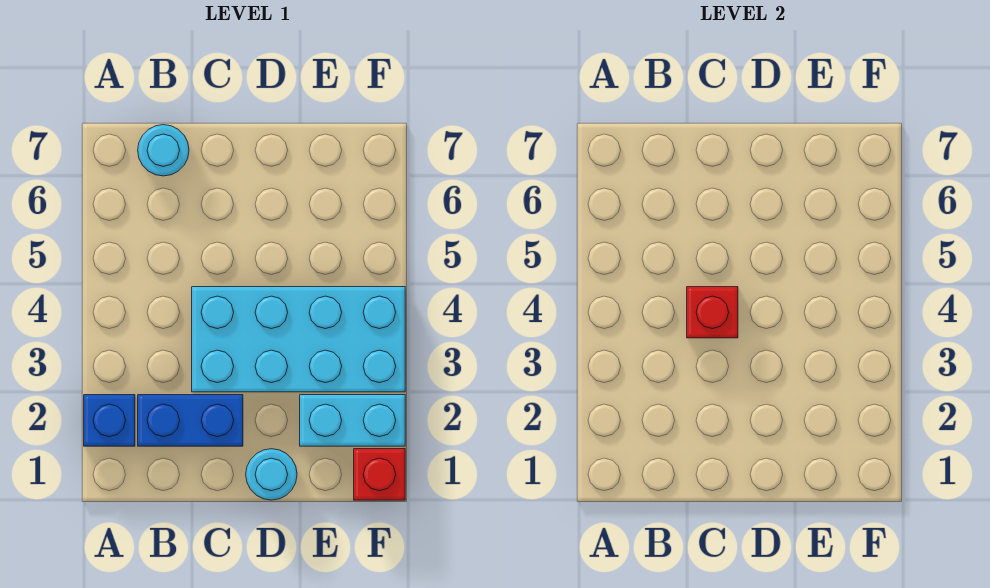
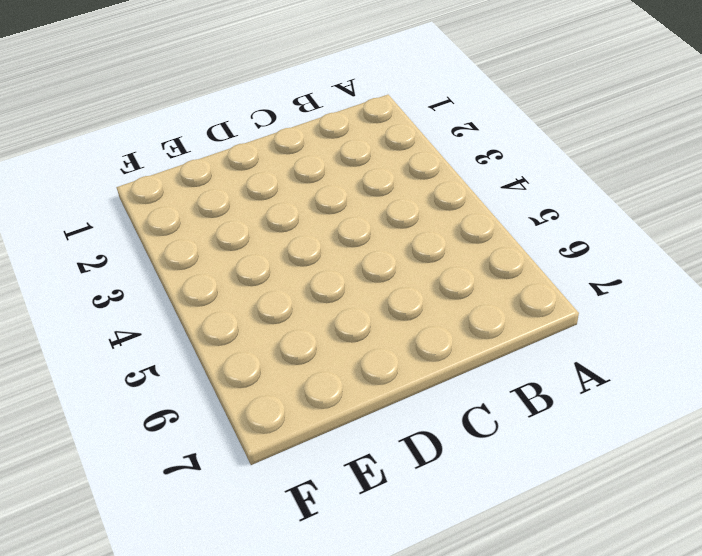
none -> blue 1x1 brick [84,395,135,446]
none -> blue 1x2 brick [138,395,243,446]

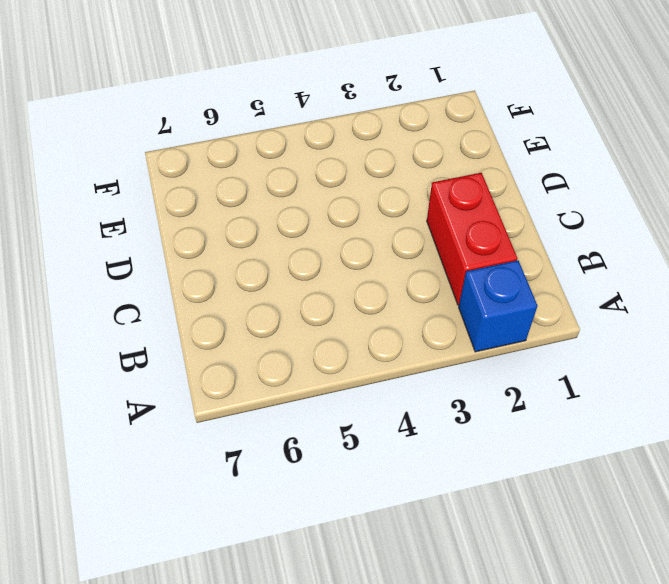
red 1x2 brick [427,173,517,305] -> blue 1x2 brick [138,395,243,446]
none -> cyan 1x1 round brick [138,125,189,176]
none -> cyan 2x4 brick [192,287,405,392]

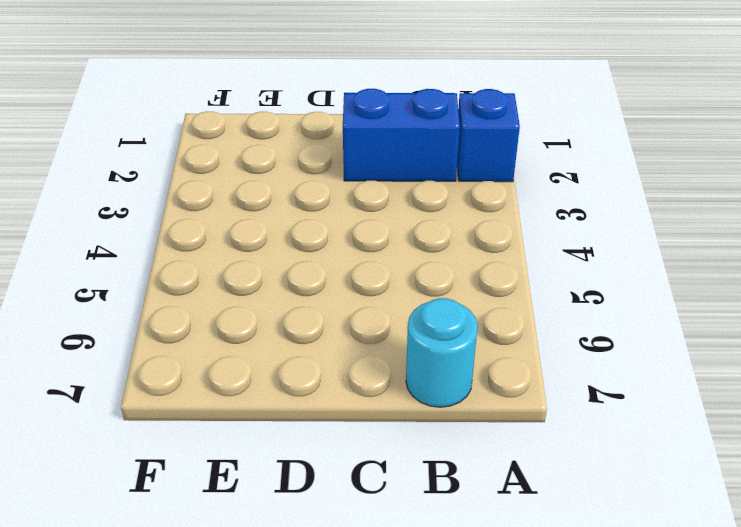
none -> cyan 2x4 brick [192,287,405,392]
none -> cyan 1x1 round brick [246,449,297,500]

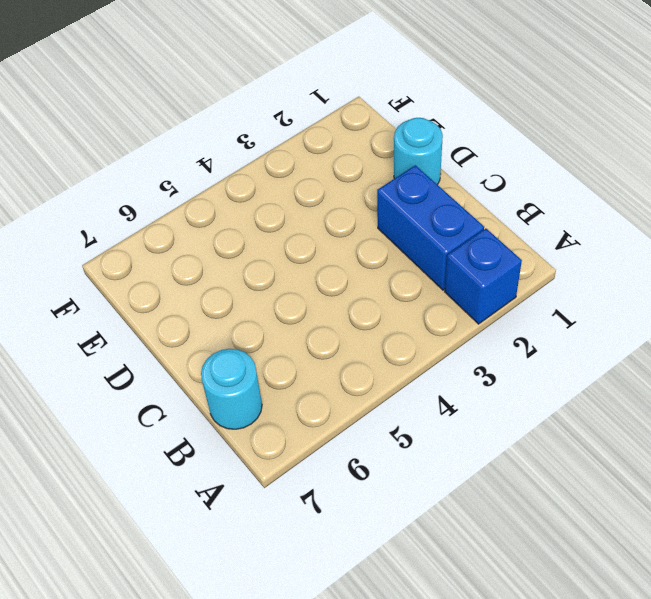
none -> cyan 2x4 brick [192,287,405,392]
none -> cyan 1x2 brick [300,395,405,446]

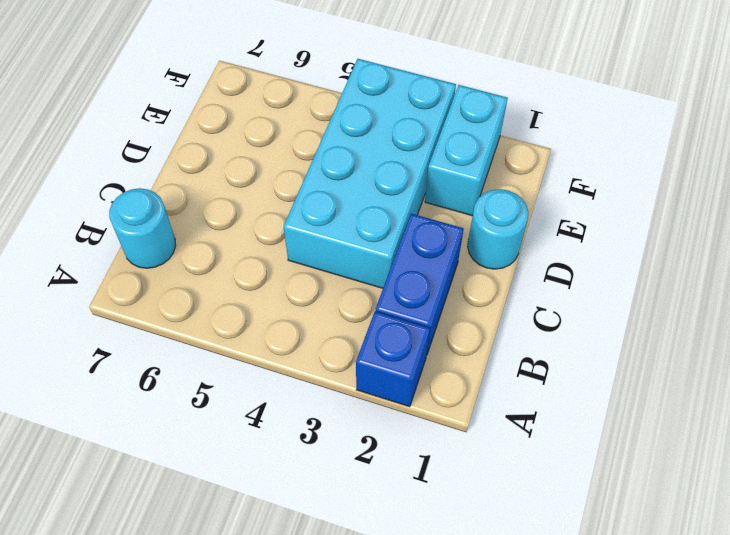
none -> red 1x1 brick [354,449,405,500]
none -> red 1x1 brick [687,287,738,338]

